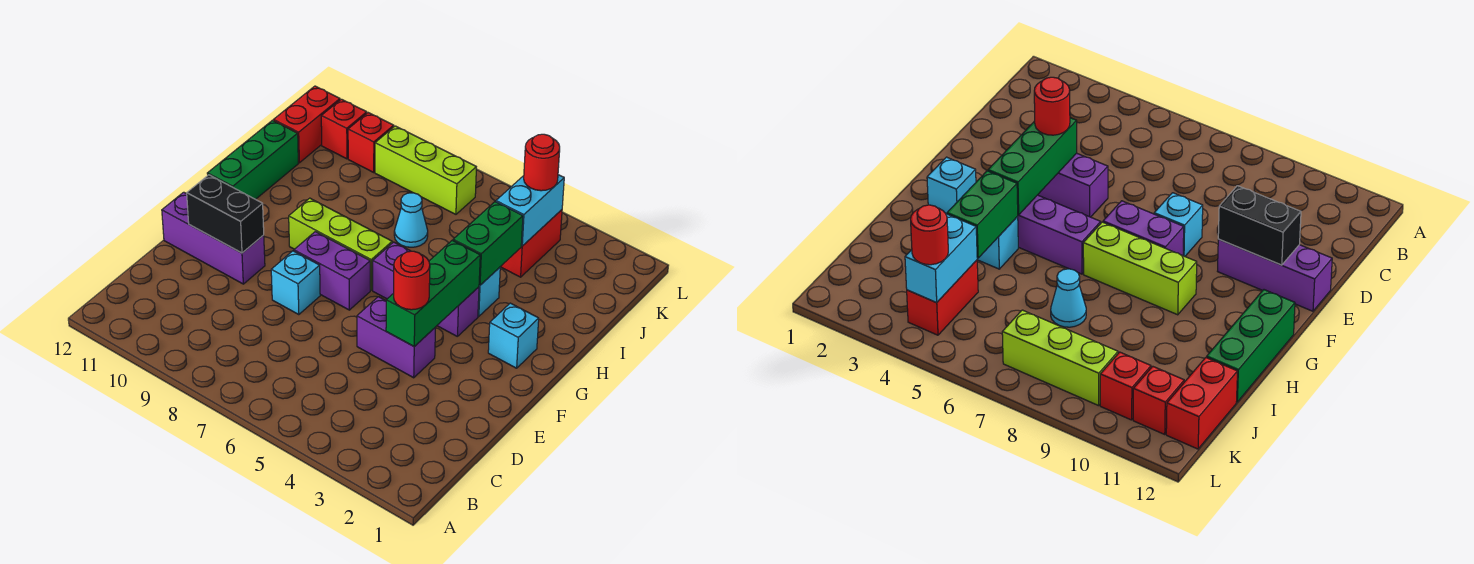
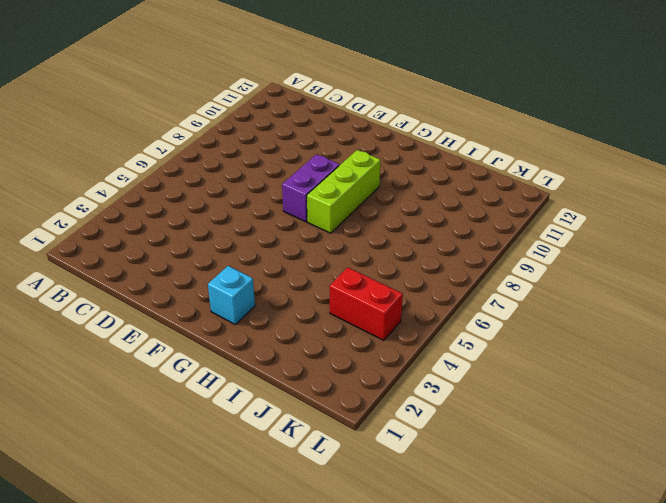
none -> purple 1x2 brick [357,297,436,378]
none -> cyan 1x1 brick [271,251,320,315]
none -> purple 1x3 brick [162,192,265,284]

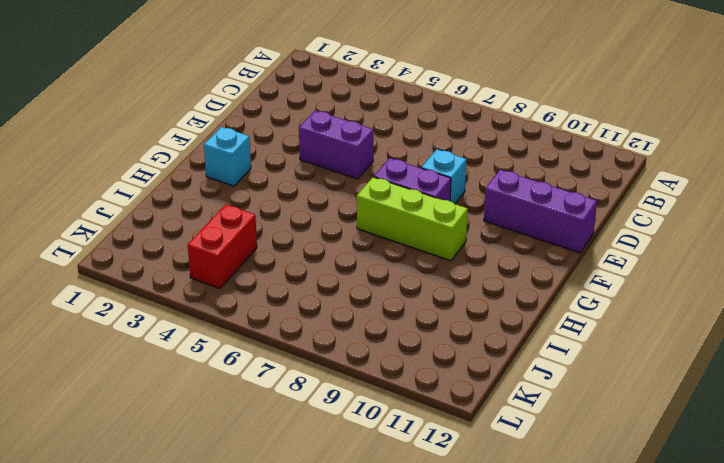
none -> purple 1x3 brick [373,242,479,337]
none -> green 1x3 brick [207,120,298,199]
none -> cyan 1x1 brick [478,267,500,316]

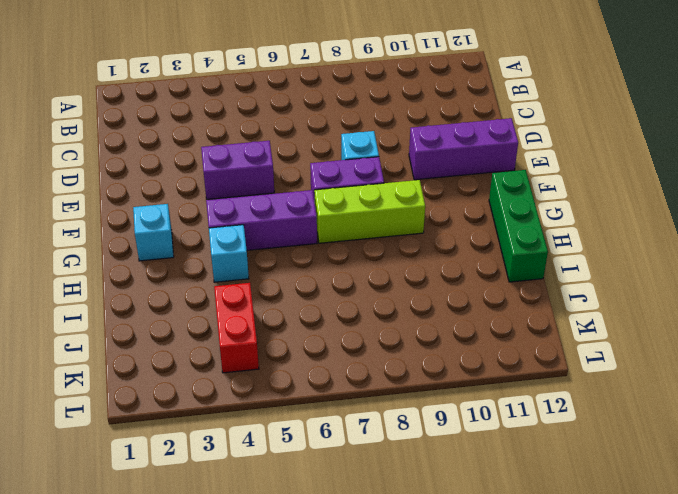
none -> cyan 1x1 cone [394,193,428,247]
none -> red 1x2 brick [274,86,340,163]
none -> lime 1x3 brick [375,126,476,214]

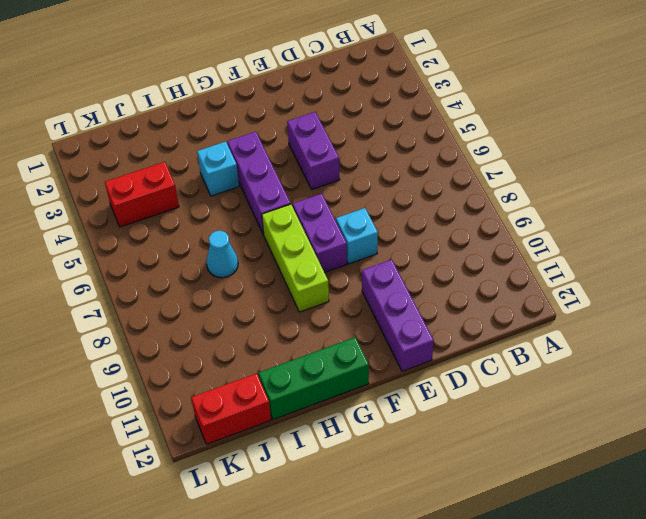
none -> cyan 1x1 brick [488,303,539,368]
none -> lime 1x3 brick [375,126,476,214]
none -> red 1x1 brick [348,113,394,172]

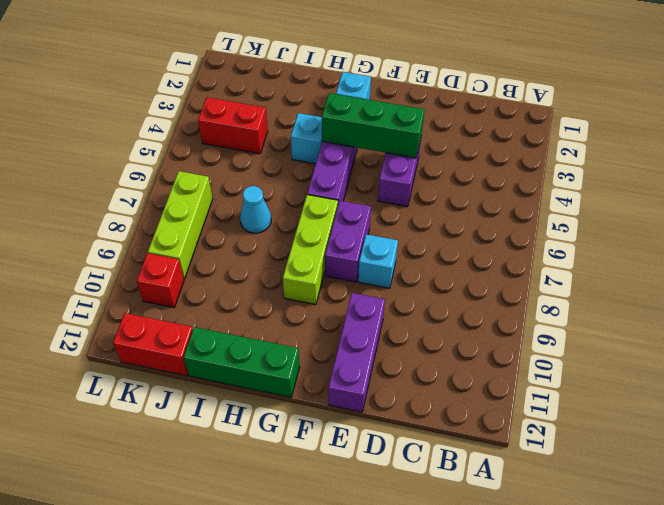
none -> red 1x1 brick [321,99,367,159]
none -> black 1x2 brick [187,175,264,253]
none -> green 1x2 brick [453,202,523,285]

